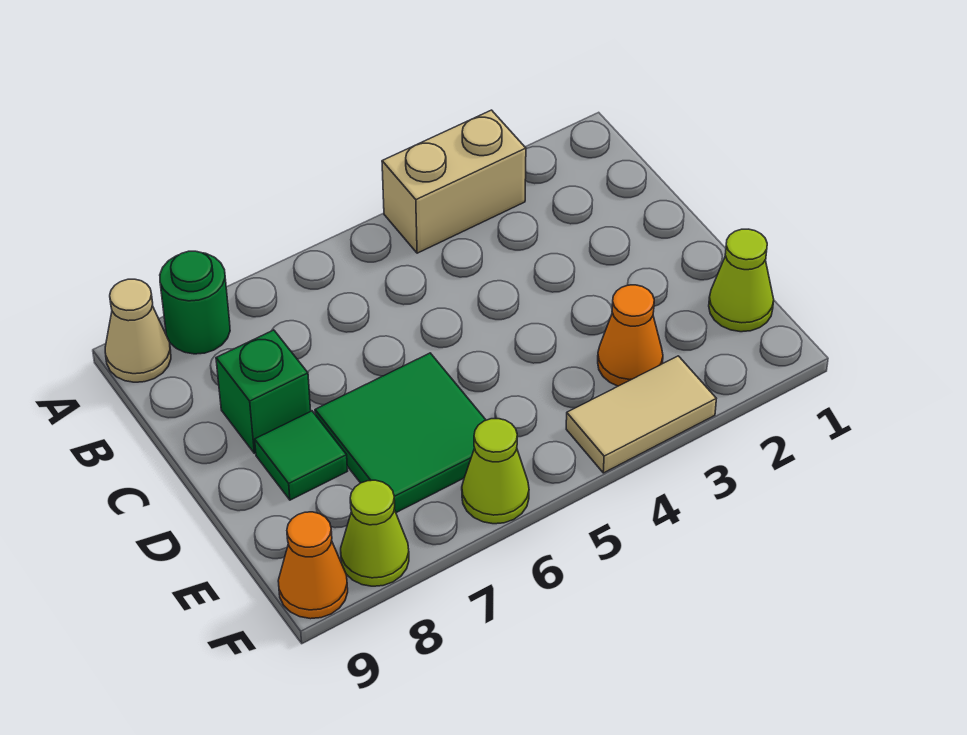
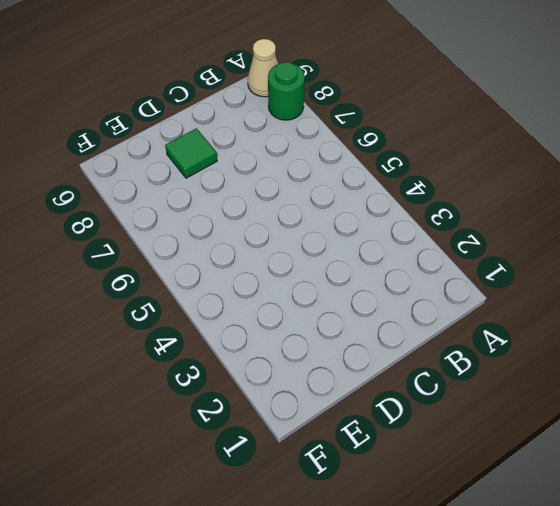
none -> tan 1x2 brick [382,110,526,253]
none -> green 1x1 brick [216,330,311,453]
none -> green 2x2 tile [315,353,486,513]

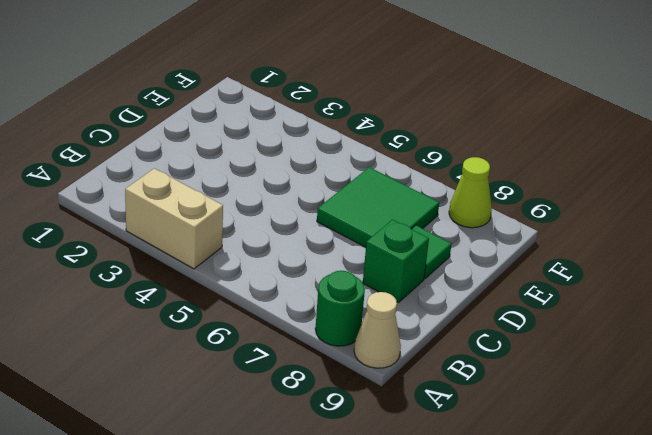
none -> lime 1x1 cone [709,229,774,332]
none -> orange 1x1 cone [598,285,663,386]
none -> tan 1x2 tile [566,356,716,473]

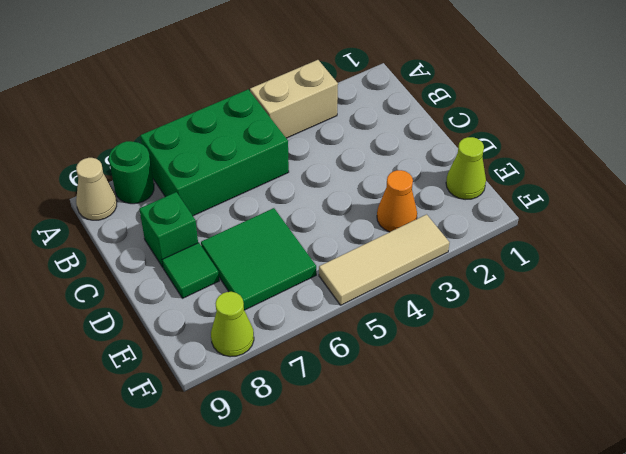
green 2x3 brick [140,89,289,216] -> none
tan 1x3 tile [319,214,449,305] -> tan 1x2 tile [566,356,716,473]
none -> lime 1x1 cone [462,419,529,524]
none -> orange 1x1 cone [278,512,348,619]

